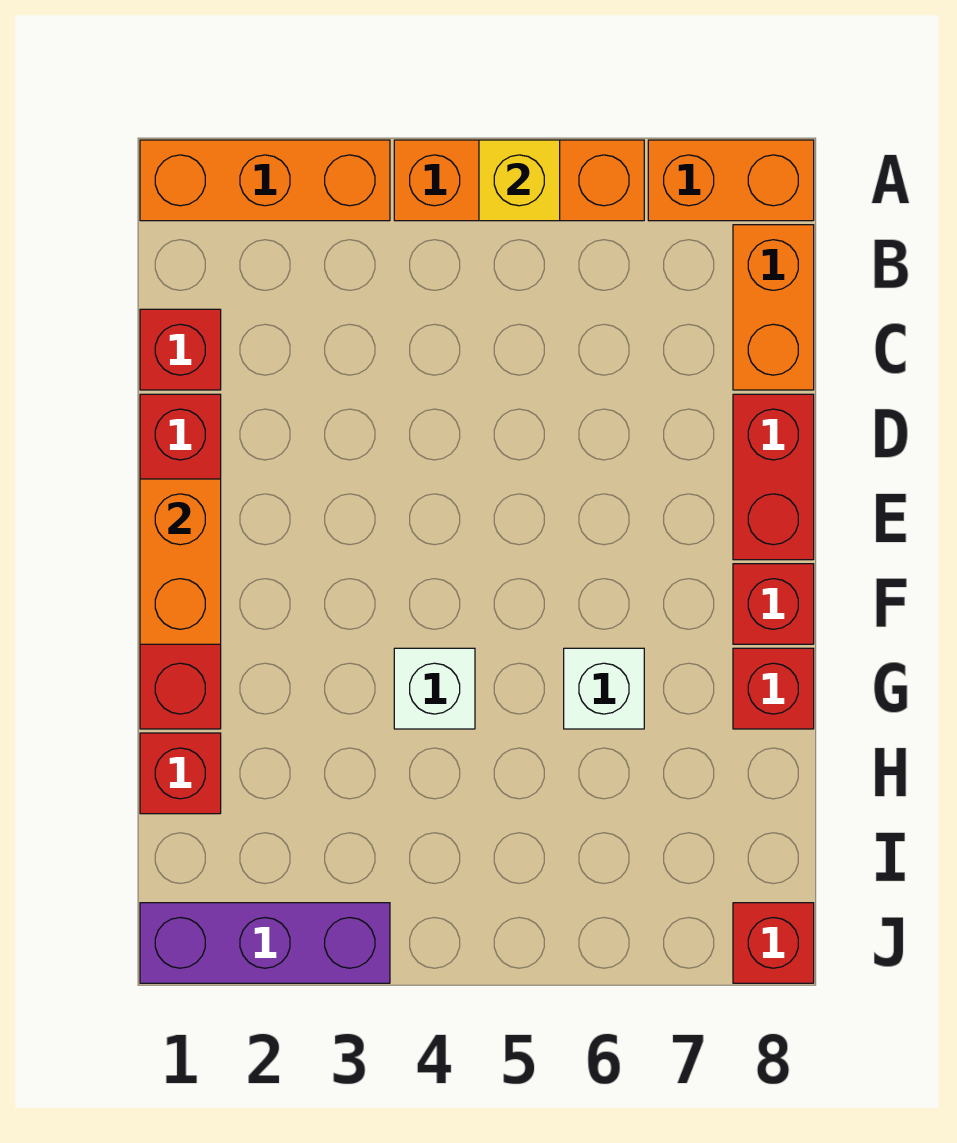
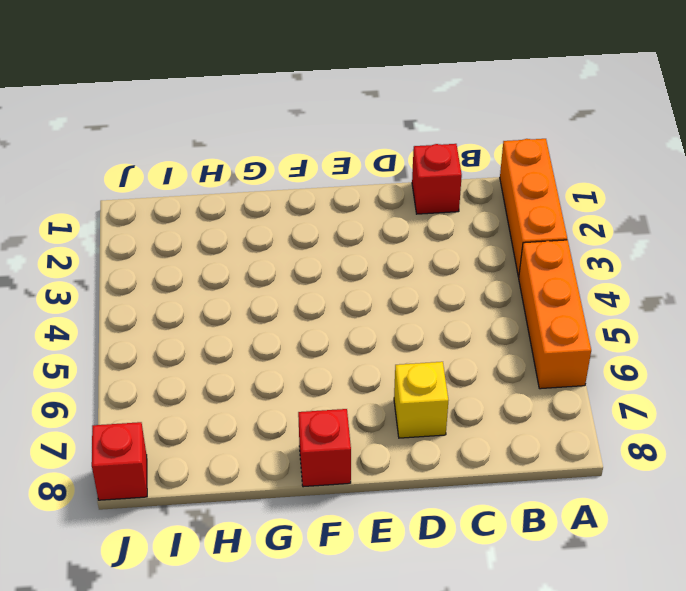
yellow 1x1 brick [394,362,448,438] -> yellow 1x1 brick moved to [479,140,560,221]
none -> orange 1x2 brick [648,140,814,221]
none -> orange 1x2 brick [733,225,814,390]
none -> red 1x4 brick [140,394,221,729]

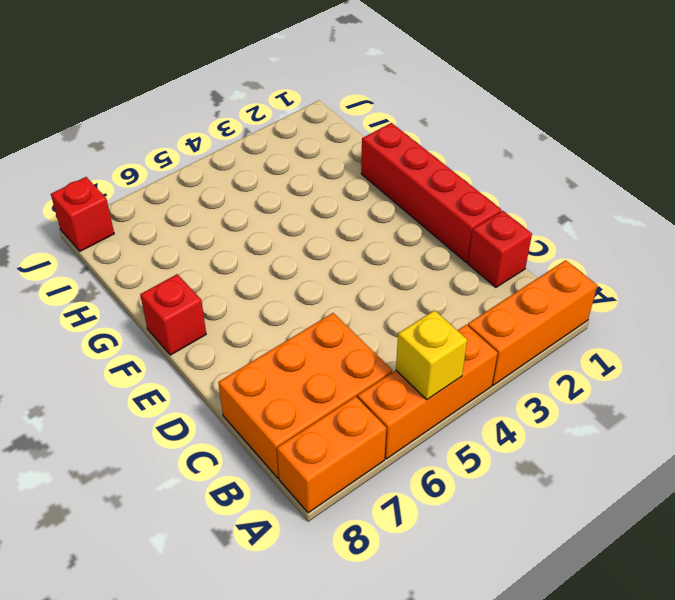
orange 2x3 brick [218,313,392,478] -> orange 1x2 brick [733,225,814,390]
none -> red 1x2 brick [733,394,814,560]
none -> white 1x1 brick [394,648,475,729]
none -> white 1x1 brick [564,648,644,729]

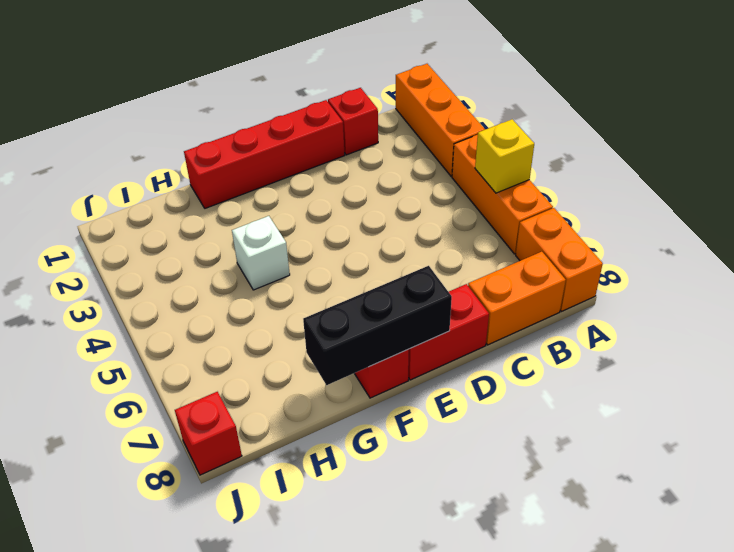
black 1x3 brick [303,266,452,385] -> none
none -> white 1x1 brick [564,648,644,729]
none -> red 1x1 brick [733,648,814,729]
none -> red 1x1 brick [140,733,221,814]

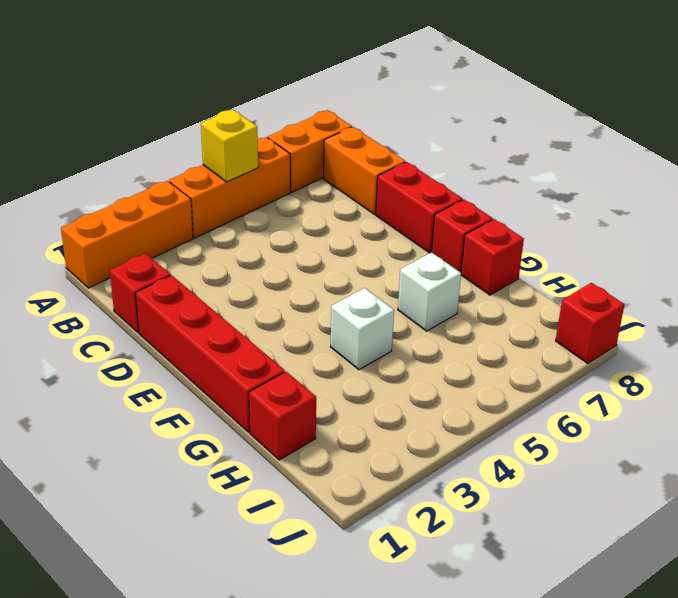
none -> purple 1x3 brick [140,903,390,983]
none -> orange 1x2 brick [140,479,221,644]

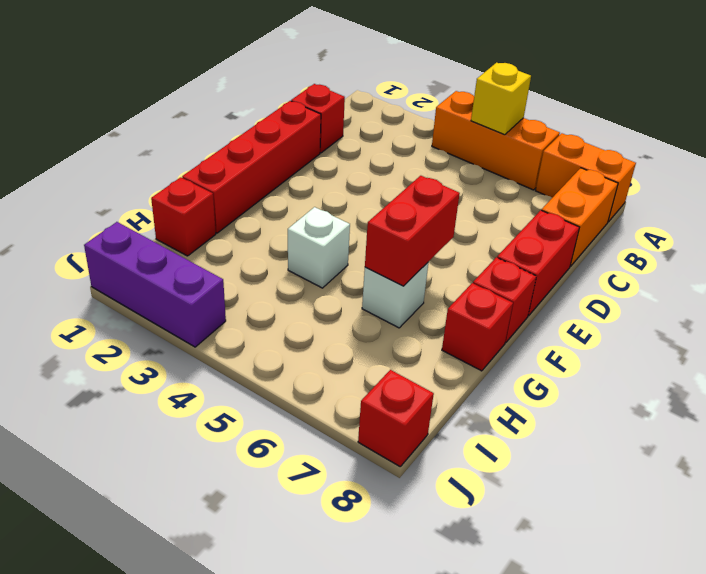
red 1x2 brick [365,176,460,286] -> none
none -> orange 1x3 brick [140,140,390,221]
none -> orange 1x2 brick [140,479,221,644]

